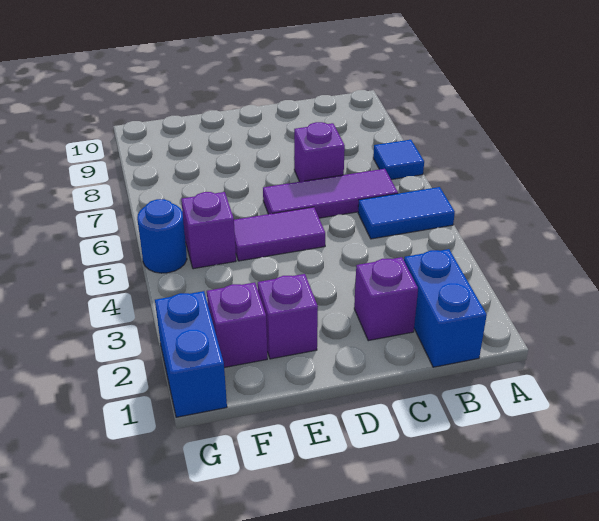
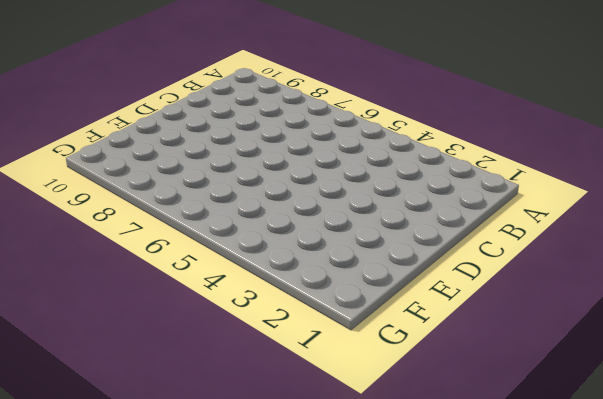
none -> blue 1x2 tile [358,187,455,239]
none -> blue 1x1 tile [373,140,424,180]
none -> blue 1x2 brick [404,249,487,367]

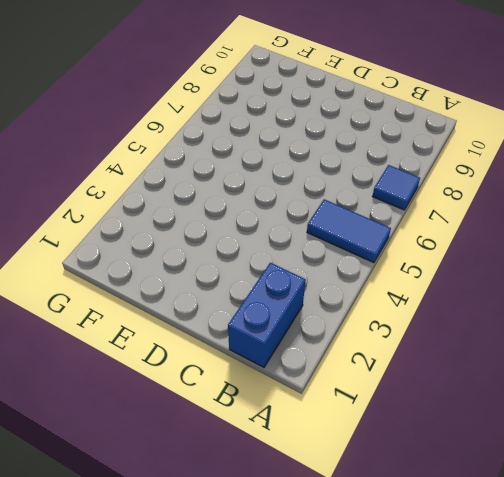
none -> purple 1x3 tile [263,169,398,218]
none -> purple 1x1 brick [354,257,418,341]
none -> purple 1x1 brick [294,122,345,182]

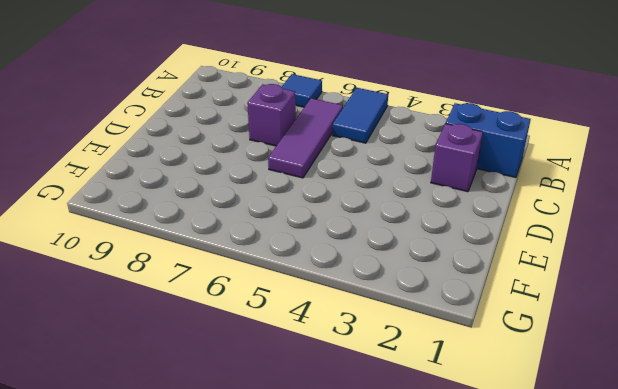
none -> purple 1x2 tile [234,207,325,261]
none -> purple 1x1 brick [258,274,318,359]
none -> purple 1x1 brick [207,282,267,368]

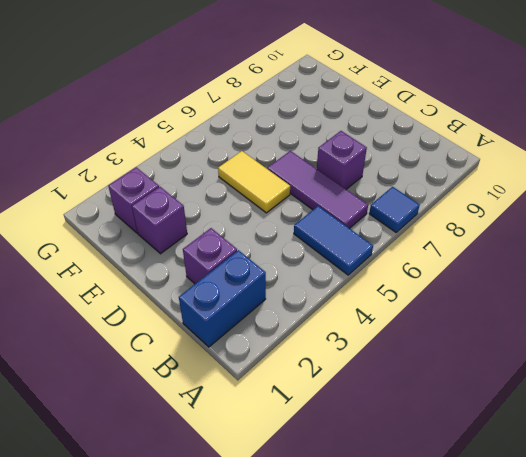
yellow 1x2 tile [218,151,290,213] -> purple 1x2 tile [234,207,325,261]
none -> purple 1x1 brick [181,192,236,269]
none -> blue 1x2 brick [155,291,227,417]
none -> blue 1x1 round brick [137,199,187,273]

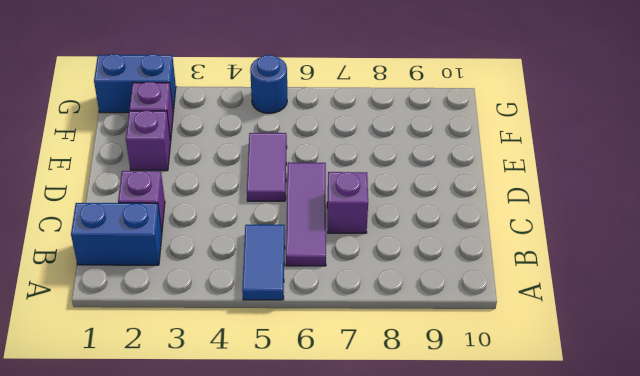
none -> blue 1x1 tile [373,140,424,180]
none -> purple 1x1 brick [181,192,236,269]

